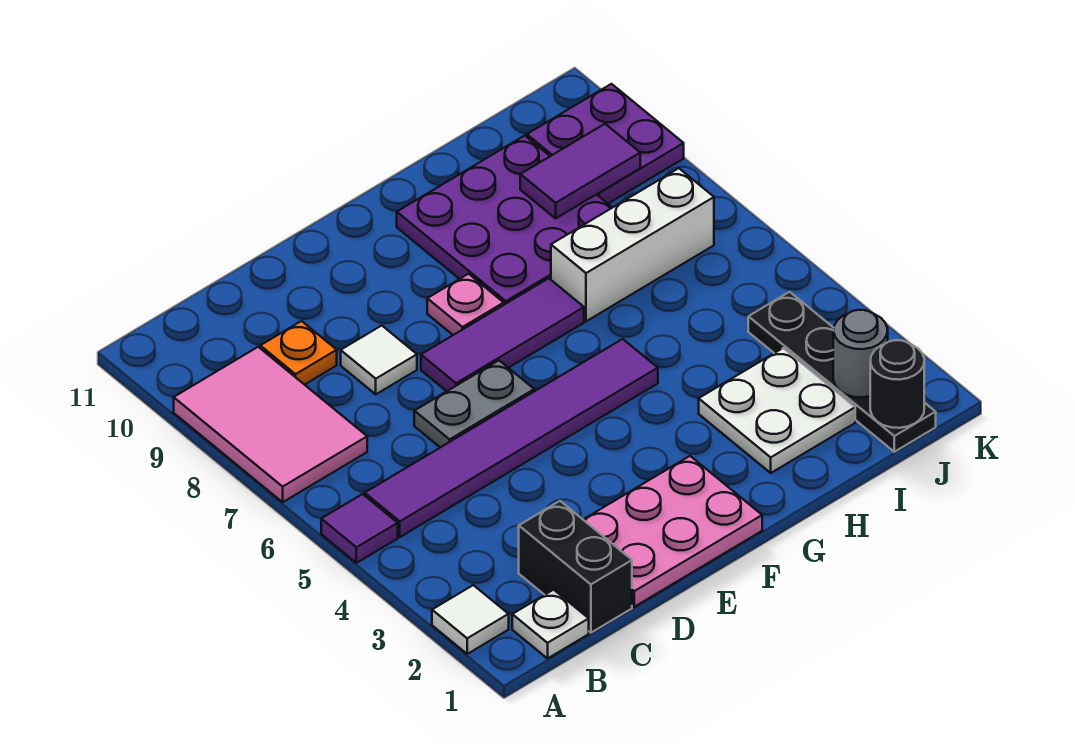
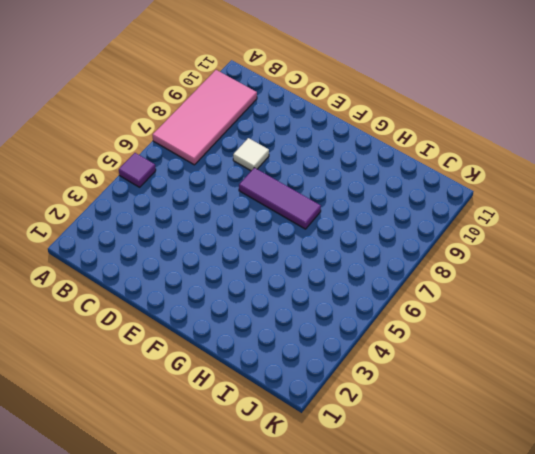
pink 2x4 tile [153,70,257,165] -> pink 2x3 tile [174,347,367,502]
none -> white 1x1 tile [432,585,509,654]
none -> white 1x1 plate [512,590,589,658]
none -> purple 1x6 tile [365,339,658,537]

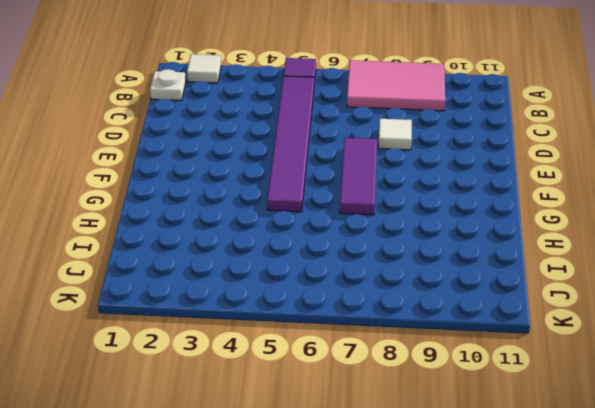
none -> black 1x2 brick [519,501,632,633]
none -> orange 1x1 plate [260,321,337,385]
none -> pink 2x3 plate [583,456,762,607]

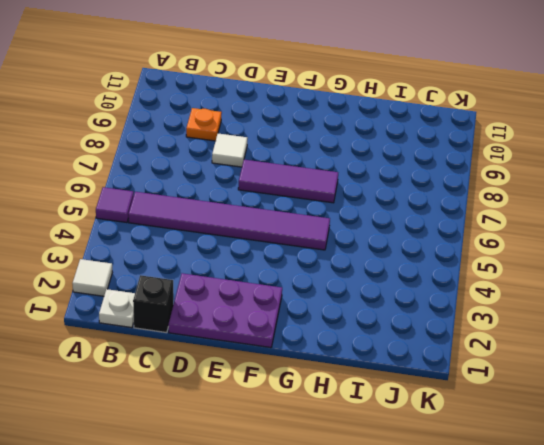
black 1x1 brick [133,275,173,333] -> black 1x2 brick [519,501,632,633]
purple 2x3 plate [169,273,282,348] -> pink 2x3 plate [583,456,762,607]
none -> pink 2x3 tile [174,347,367,502]
none -> grey 1x2 plate [414,361,534,448]
none -> pink 1x1 plate [427,274,504,335]

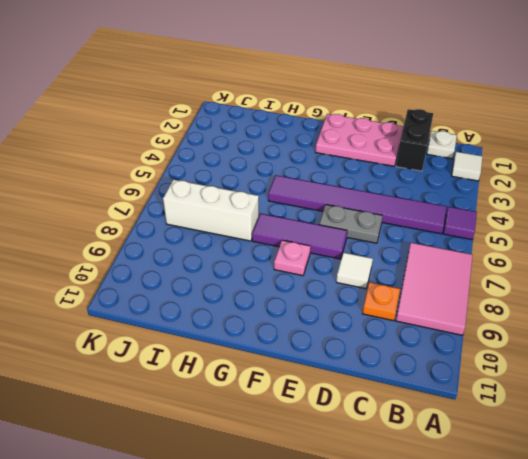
none -> purple 3x3 plate [397,136,613,305]
none -> white 2x2 plate [699,348,855,473]
none -> black 1x4 plate [748,292,936,452]

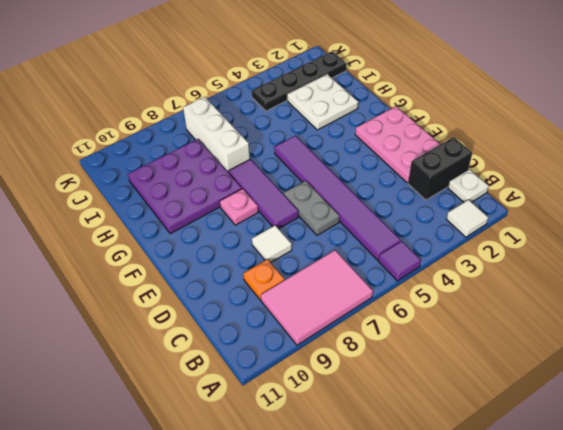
none -> purple 2x2 plate [527,84,684,204]
none -> purple 1x2 tile [520,124,640,218]
none -> black 1x1 round brick [870,340,924,428]

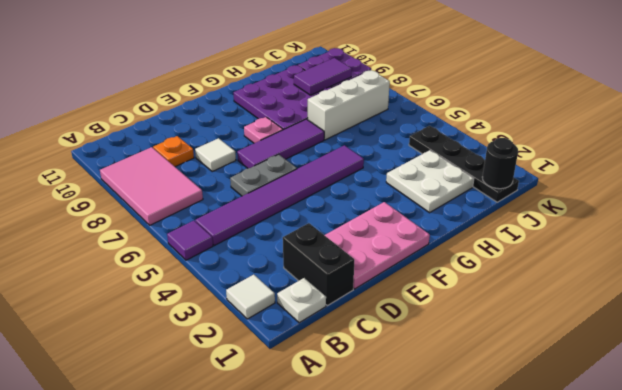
none -> grey 1x1 round brick [833,310,888,398]

